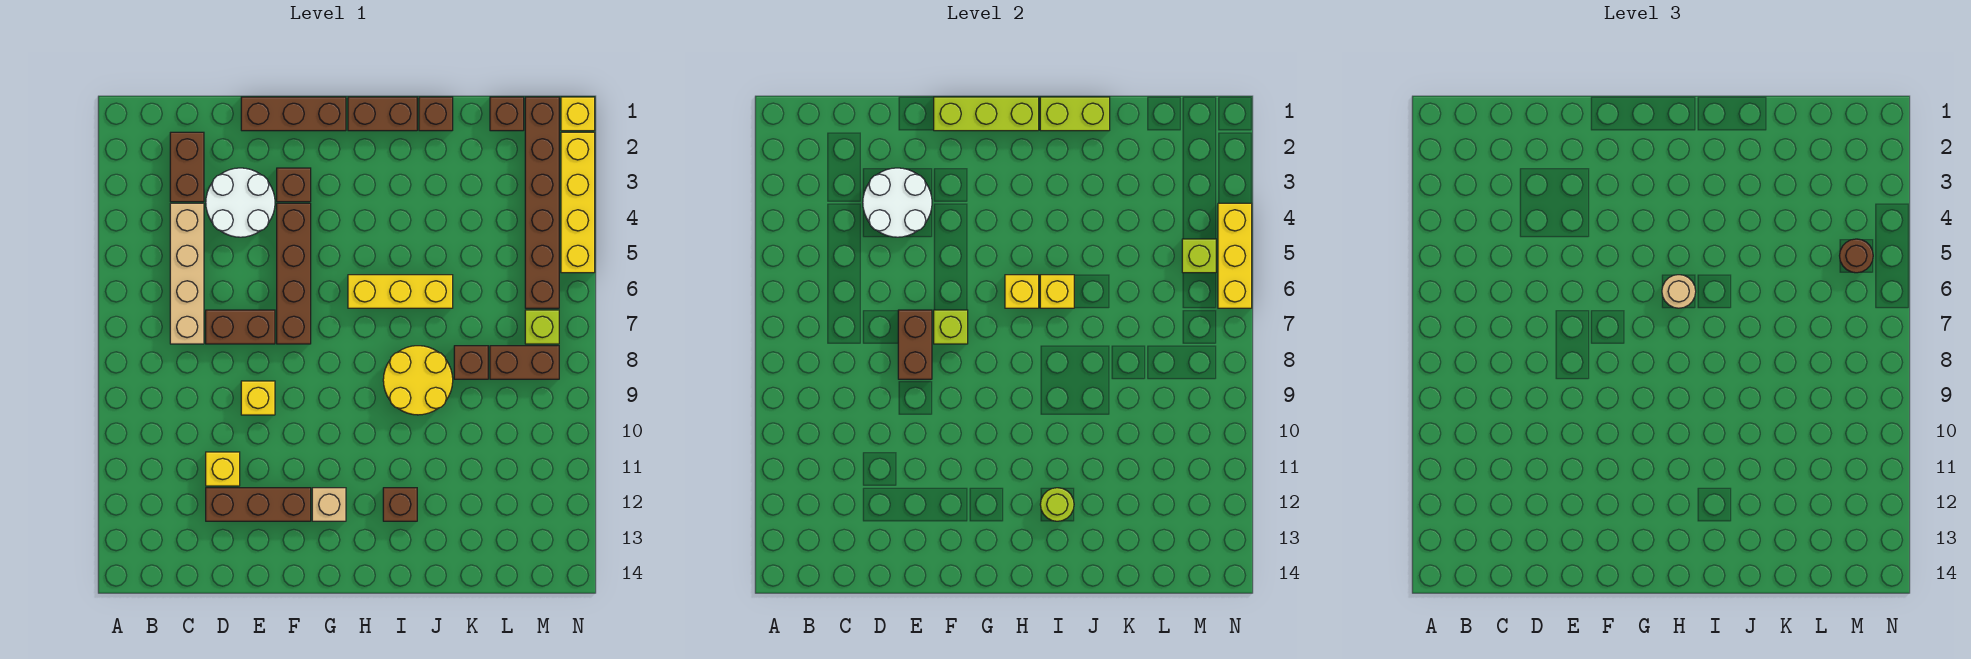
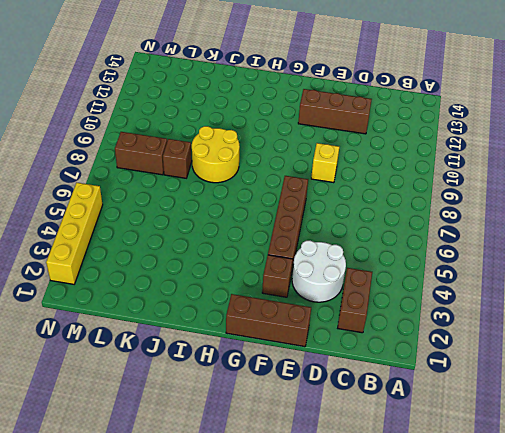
none -> tan 1x4 brick [170,203,204,344]
none -> brown 1x2 brick [206,310,275,344]
none -> yellow 1x1 brick [206,452,240,486]
none -> tan 1x1 brick [312,488,346,521]

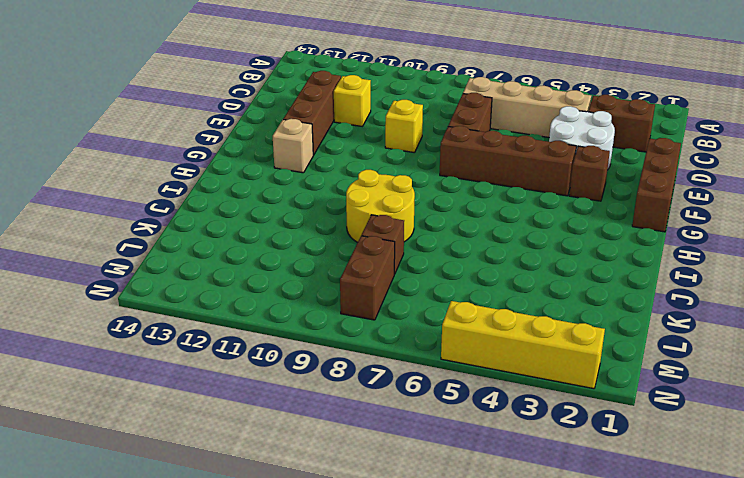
none -> brown 1x2 brick [348,97,417,131]
none -> yellow 1x3 brick [348,275,453,308]
none -> brown 1x1 brick [383,488,417,521]
none -> brown 1x1 brick [419,97,453,131]

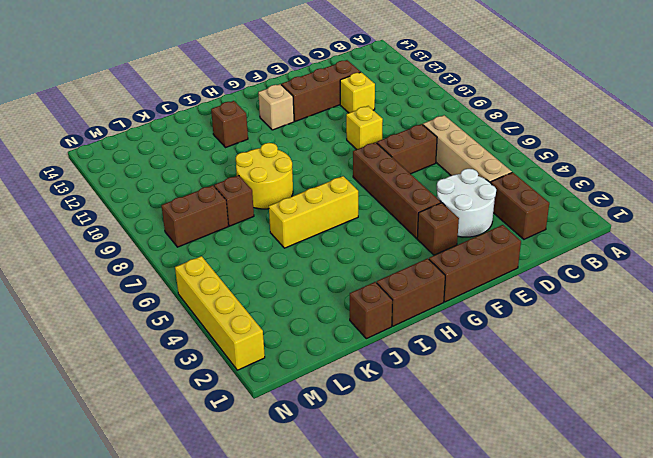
none -> brown 1x1 brick [490,97,524,131]
none -> brown 1x6 brick [525,97,559,308]
none -> lime 1x1 brick [525,310,559,344]
none -> yellow 1x1 brick [561,97,595,131]

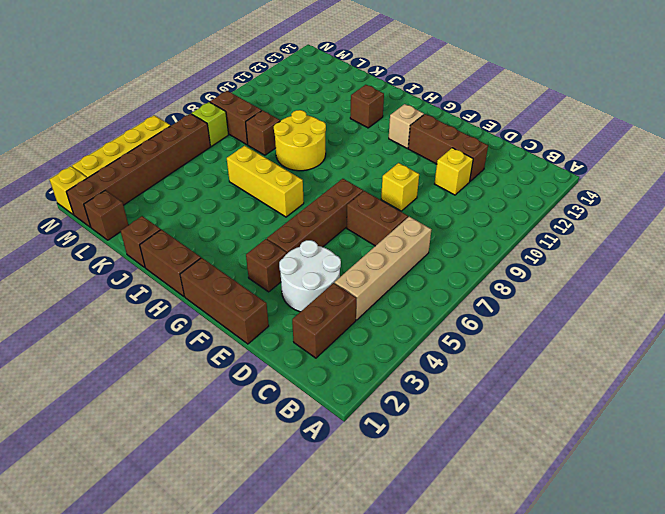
none -> white 2x2 round brick [863,168,932,237]
none -> brown 1x2 brick [898,310,932,379]
none -> lime 1x3 brick [934,97,1039,131]
none -> lime 1x1 brick [934,310,968,344]

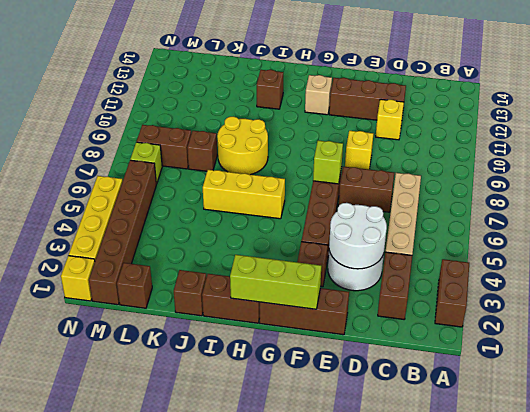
brown 1x2 brick [435,259,469,327] -> brown 1x2 brick moved to [898,310,932,379]
none -> yellow 1x1 brick [1005,275,1039,308]
none -> lime 1x2 brick [1040,97,1110,131]
none -> yellow 1x1 brick [1040,275,1074,308]
none -> lime 1x1 round brick [1040,488,1074,521]

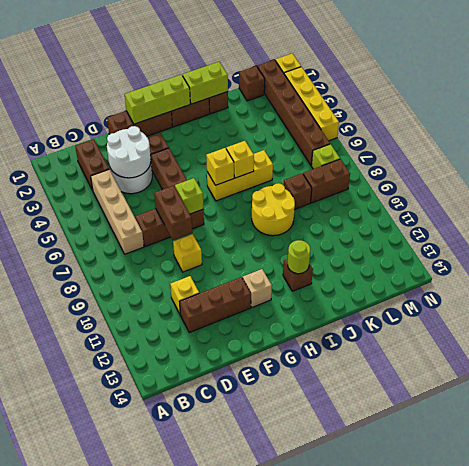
none -> lime 1x1 brick [1182,239,1216,273]
none -> yellow 1x3 brick [1218,203,1252,308]
none -> tan 1x1 round brick [1662,275,1696,308]
none -> brown 1x1 round brick [1840,239,1873,273]

